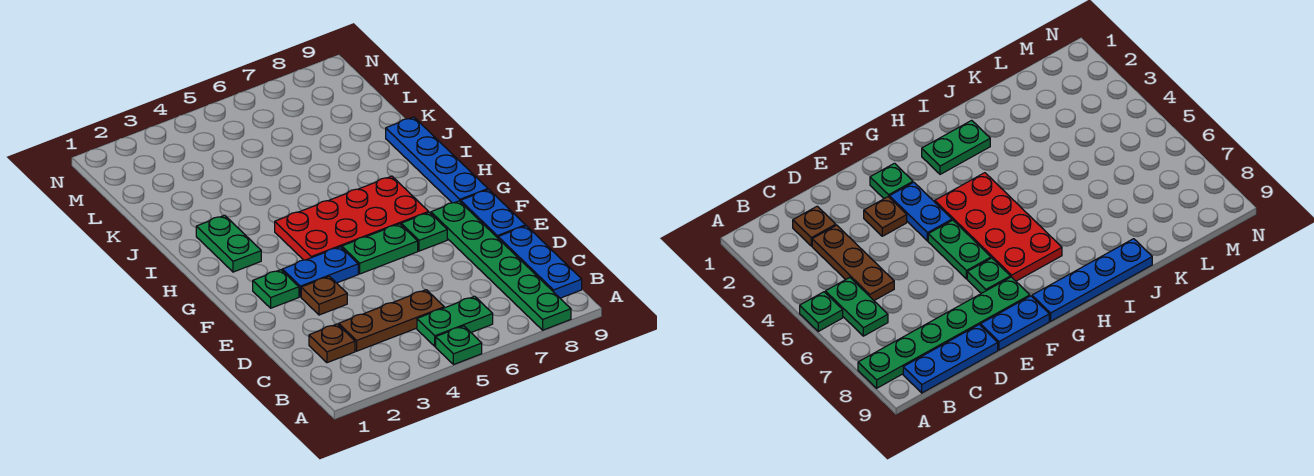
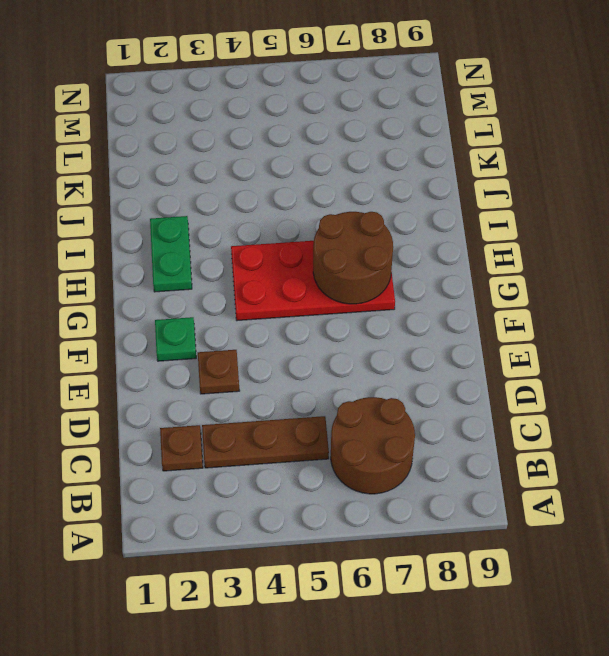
brown 2x2 round brick [331,397,415,494] -> green 1x2 plate [417,296,493,346]
brown 2x2 round brick [313,212,393,304] -> none
none -> green 1x1 plate [436,326,482,365]
none -> green 1x6 plate [431,201,571,330]
none -> blue 1x3 plate [498,226,582,298]

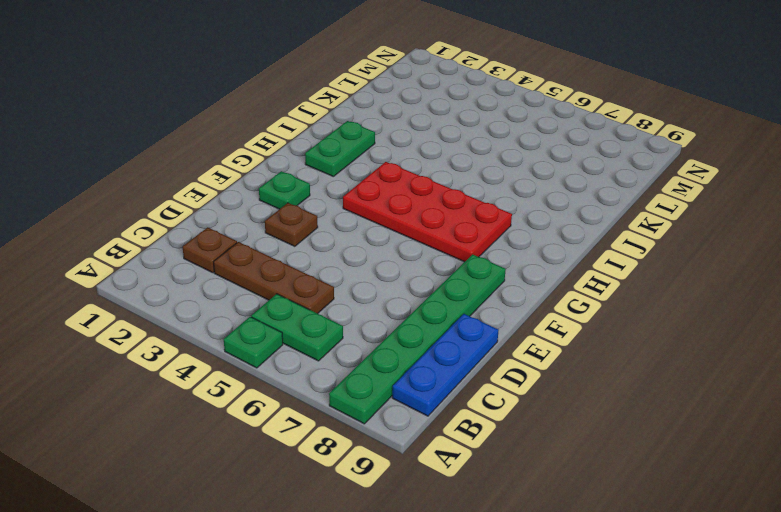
none -> blue 1x2 plate [461,190,526,238]
none -> blue 1x2 plate [282,247,358,297]
none -> green 1x2 plate [342,224,418,274]

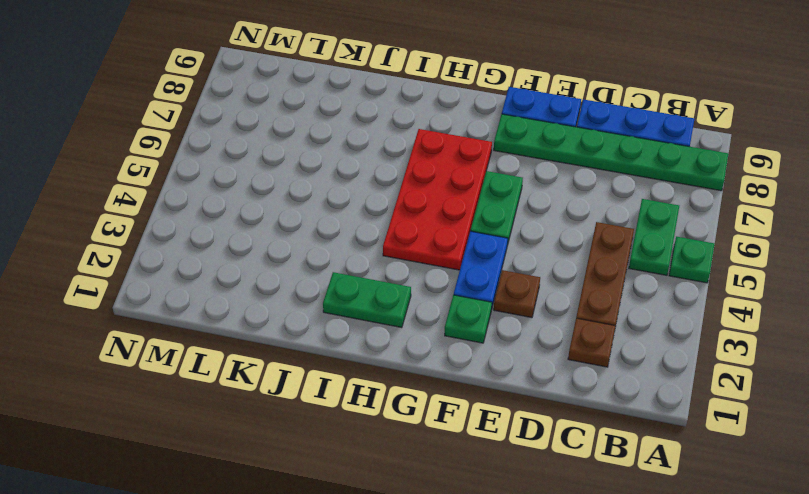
none -> green 1x1 plate [401,212,447,251]
none -> blue 1x4 plate [386,117,488,203]

